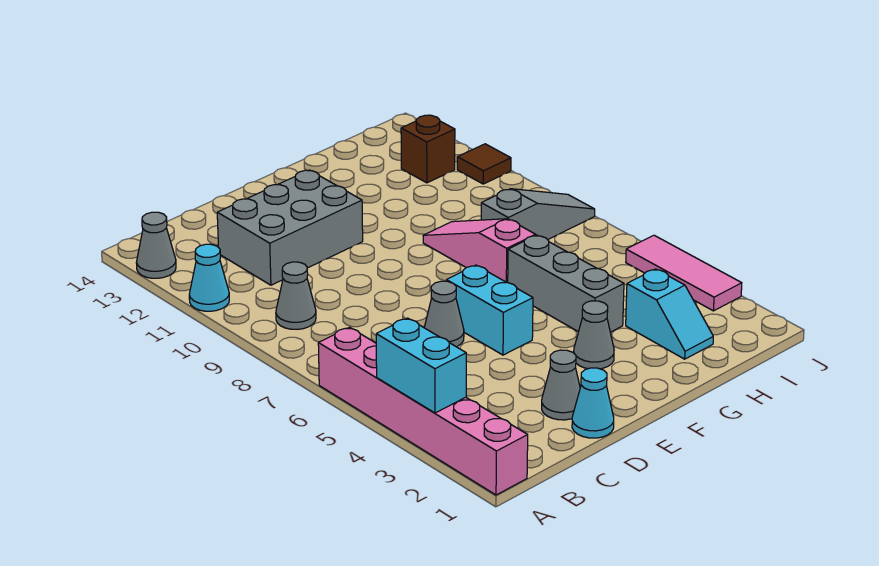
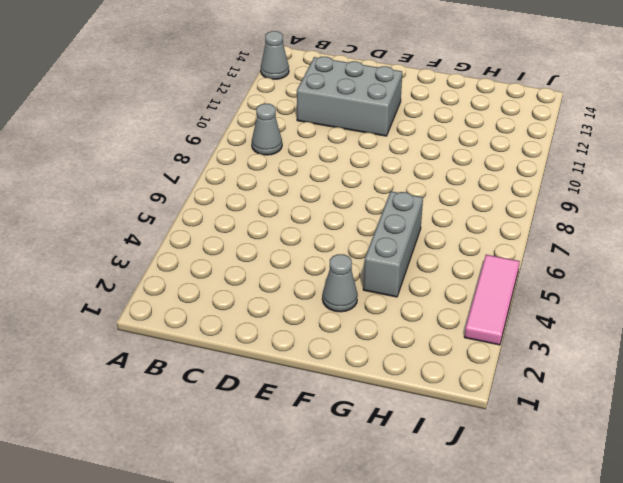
none -> pink 1x6 brick [318,327,528,495]
none -> cyan 1x1 cone [189,244,229,311]
none -> cyan 1x1 cone [572,368,614,438]

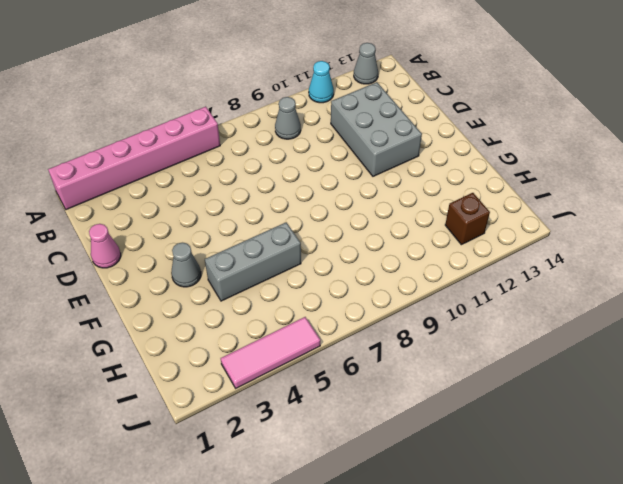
pink 1x1 cone [89,224,121,268] -> cyan 1x1 cone [572,368,614,438]
none -> grey 1x1 cone [542,350,580,420]
none -> grey 1x1 cone [424,281,464,347]
none -> cyan 1x2 brick [446,265,533,355]

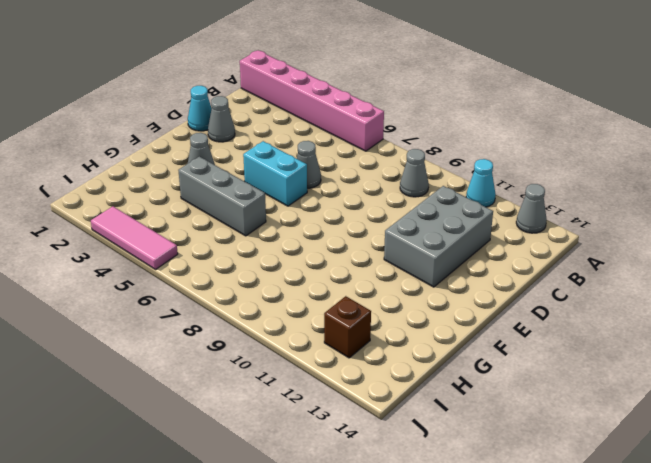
none -> pink 1x3 slope [423,219,536,283]
none -> cyan 1x2 slope [626,269,713,359]
none -> grey 1x3 slope [481,189,595,240]

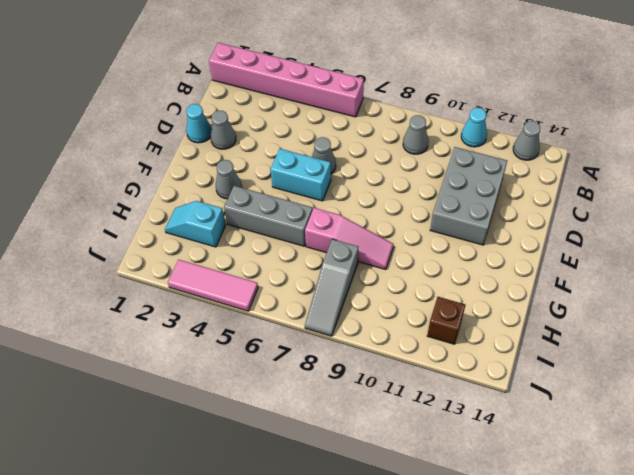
none -> brown 1x1 tile [457,144,511,184]
none -> cyan 1x2 brick [376,318,466,413]

